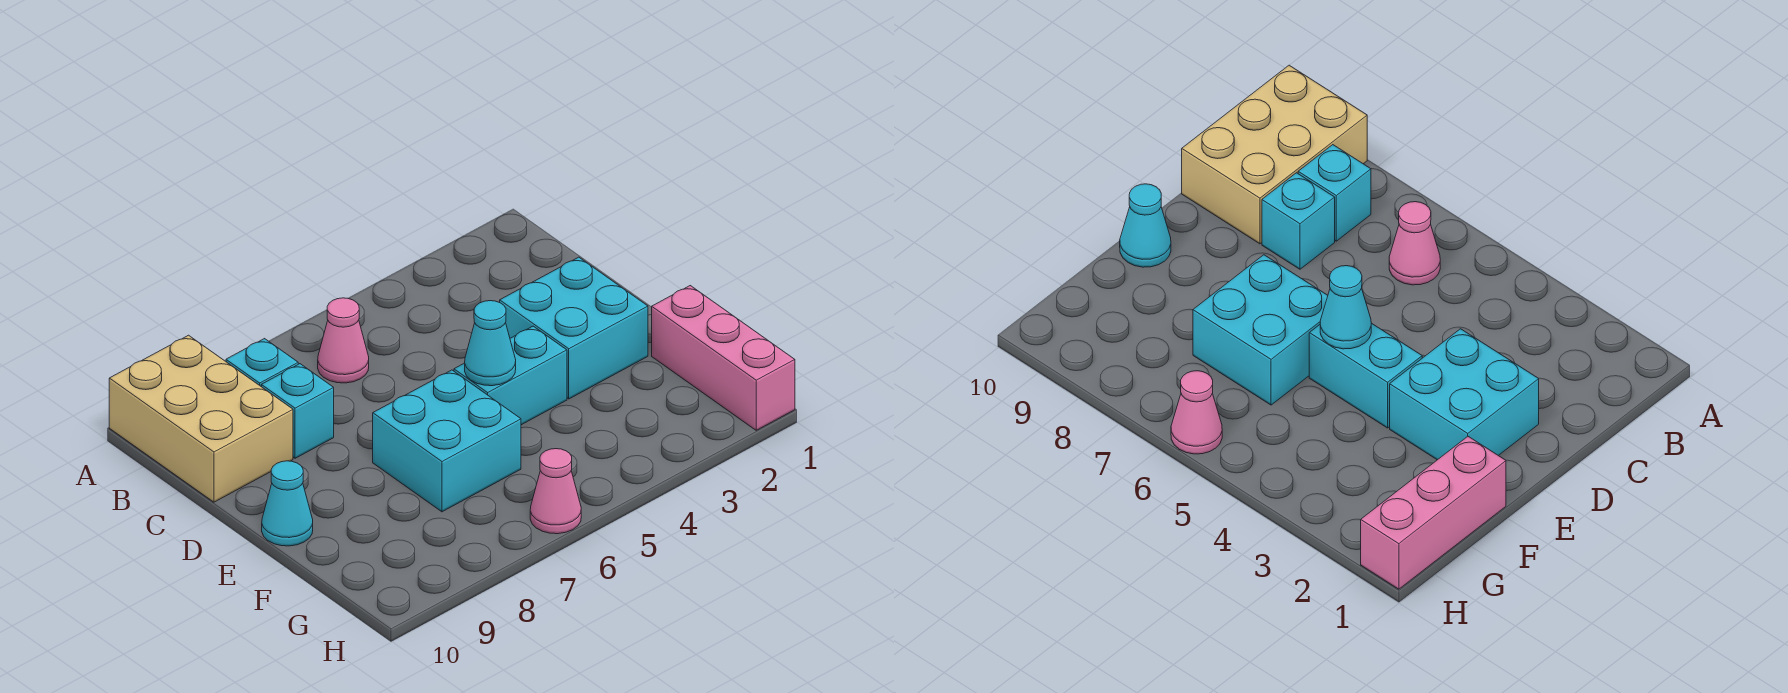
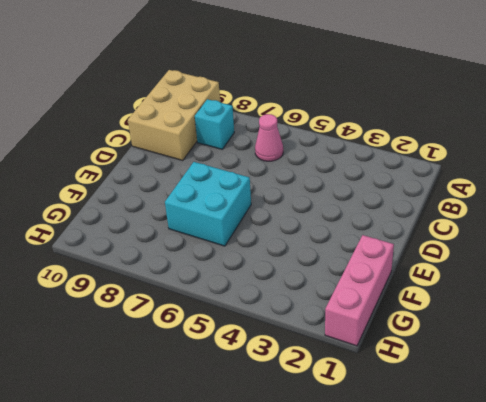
none -> cyan 1x1 brick [261,364,334,458]
none -> cyan 2x2 brick [500,257,648,399]

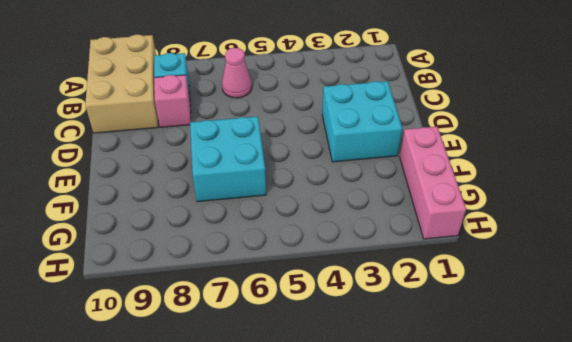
pink 1x1 brick [154,75,191,127] -> cyan 1x1 brick [261,364,334,458]
none -> cyan 1x2 brick [454,326,567,425]
none -> cyan 1x1 cone [262,461,313,546]

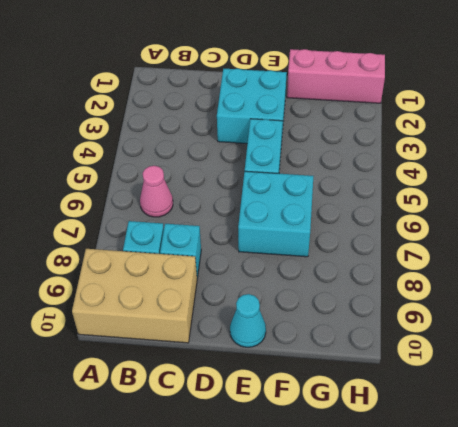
none -> pink 1x1 cone [530,449,581,534]
none -> cyan 1x1 cone [465,301,516,386]

